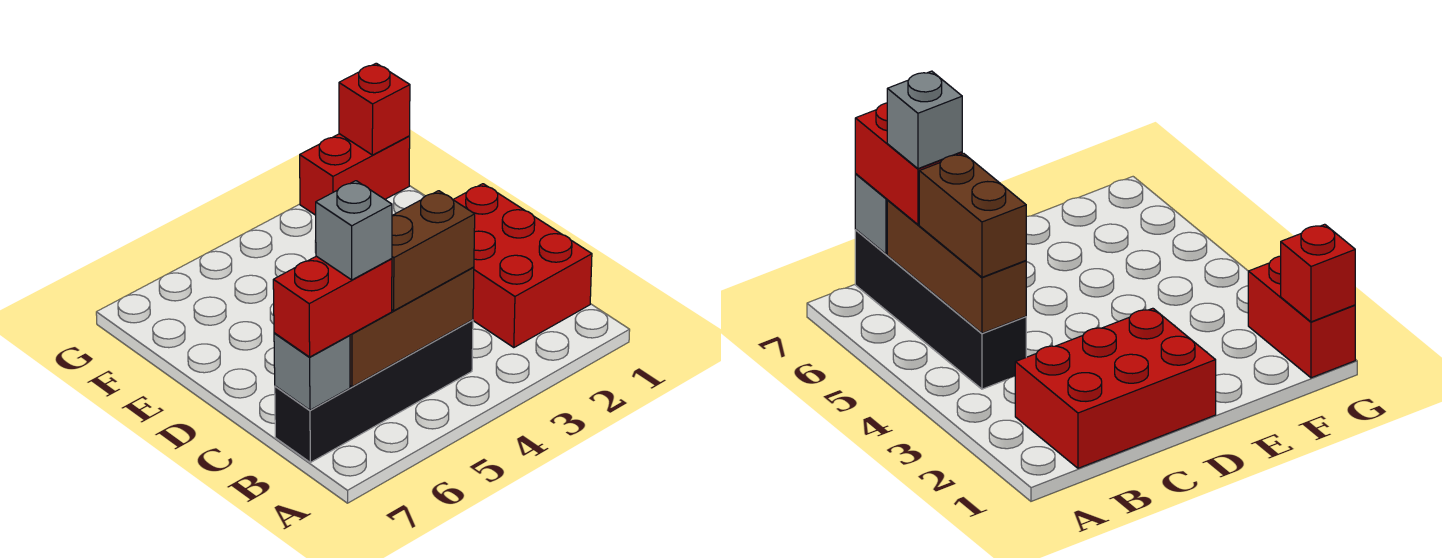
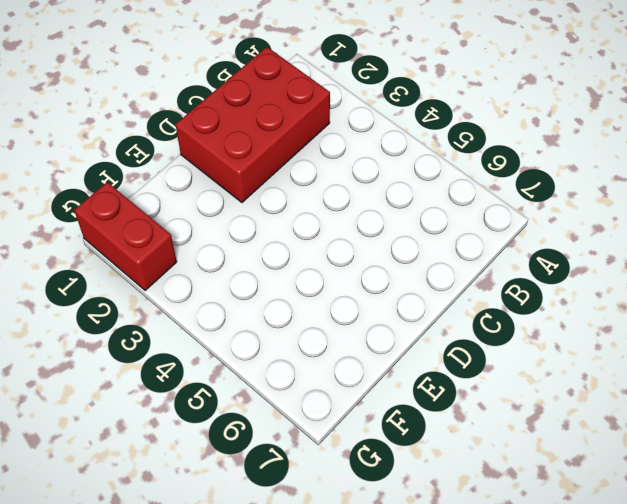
none -> black 1x4 brick [275,320,473,463]
none -> brown 1x3 brick [350,267,474,387]

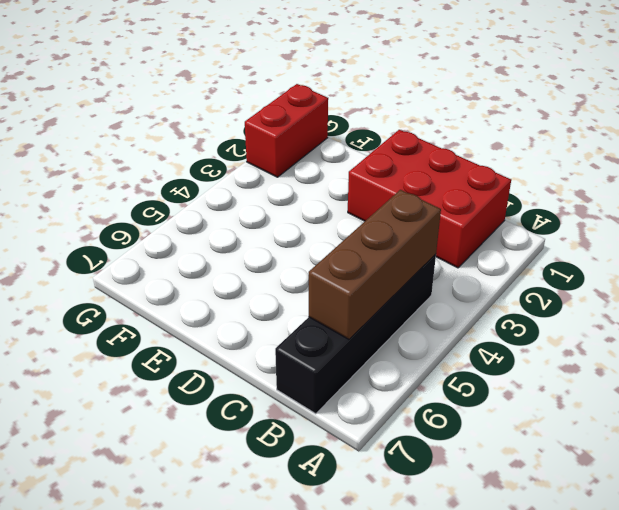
none -> grey 1x1 brick [274,333,350,410]
none -> red 1x1 brick [339,63,410,155]

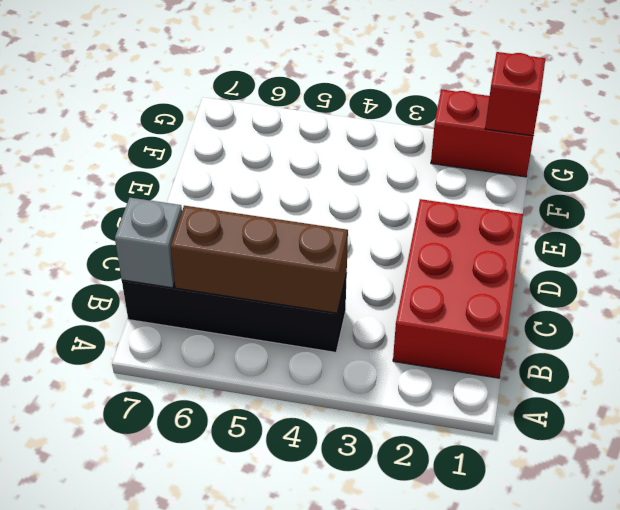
none -> brown 1x2 brick [392,191,475,311]
none -> red 1x2 brick [273,256,392,357]

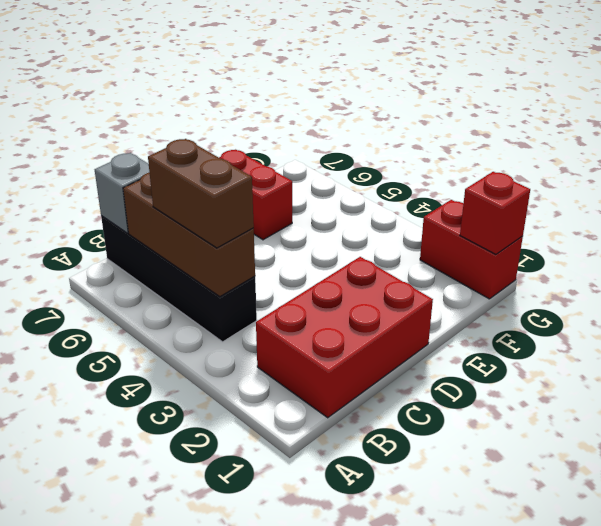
red 1x2 brick [219,150,292,240] -> red 1x2 brick moved to [273,256,392,357]
none -> grey 1x1 brick [316,181,392,280]

